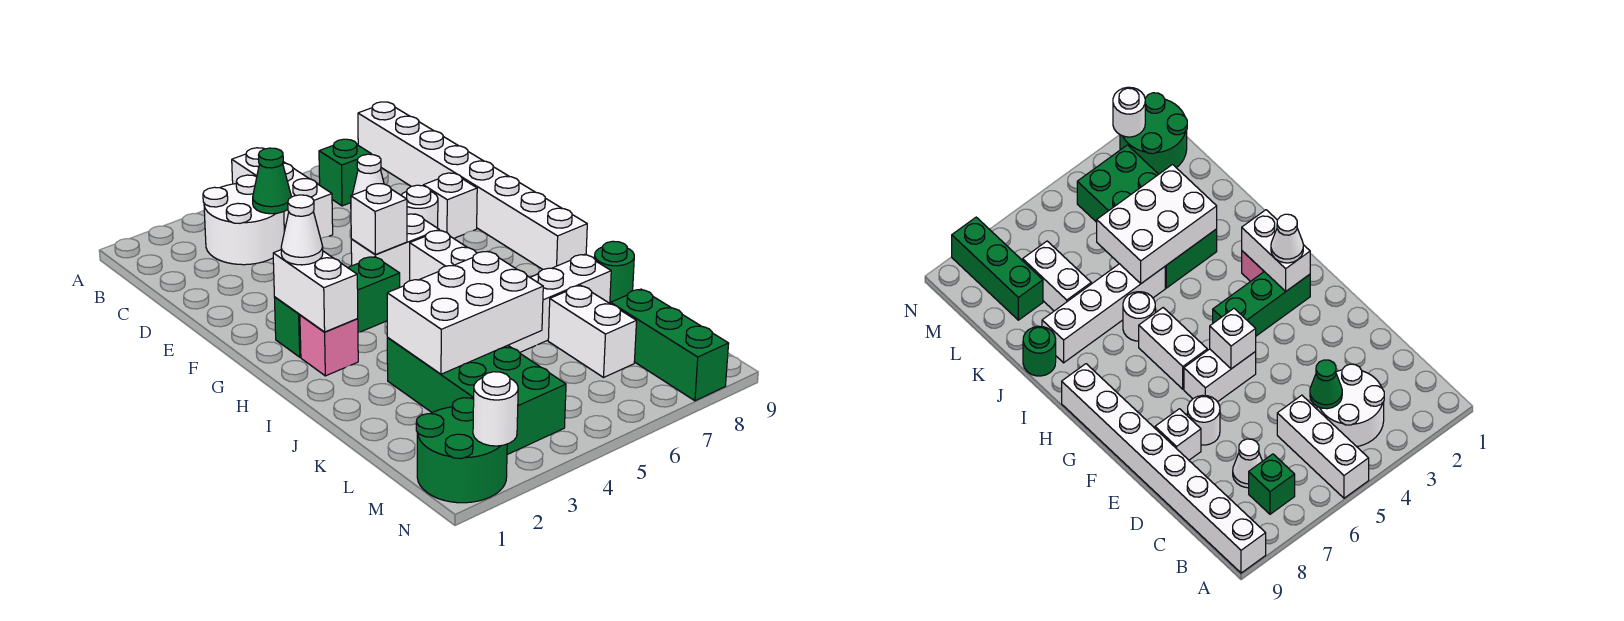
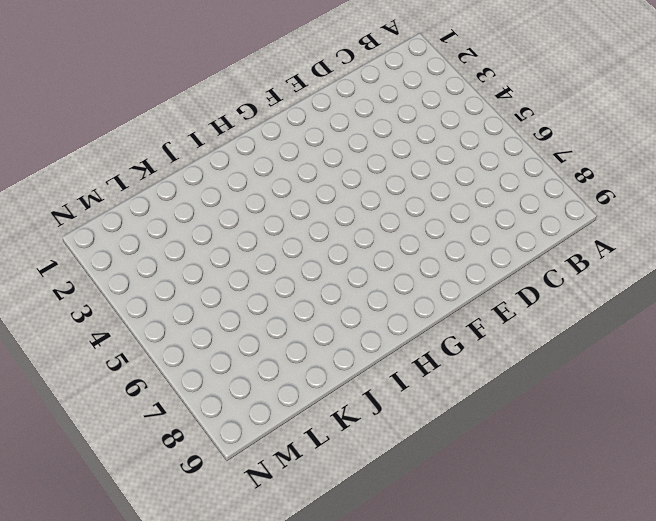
none -> white 1x3 brick [232,148,333,238]
none -> white 1x8 brick [358,102,587,269]
none -> white 2x2 round brick [203,175,284,265]

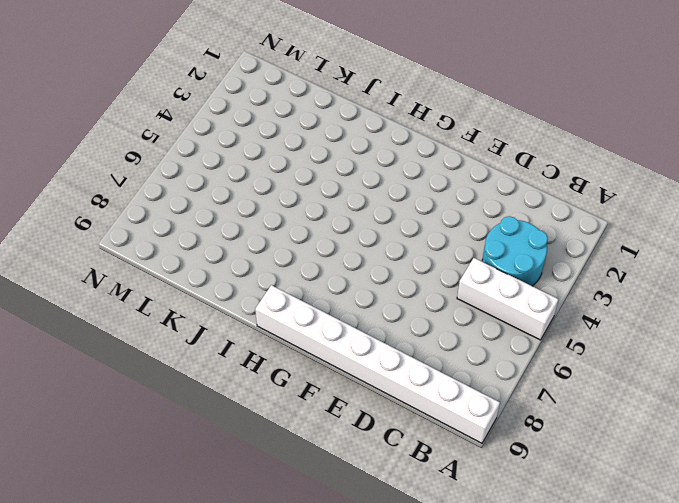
cyan 2x2 round brick [482,216,548,286] -> white 2x2 round brick [203,175,284,265]
none -> green 1x1 brick [319,139,372,206]
none -> white 1x1 cone [352,154,384,195]
none -> white 1x1 round brick [401,185,438,228]

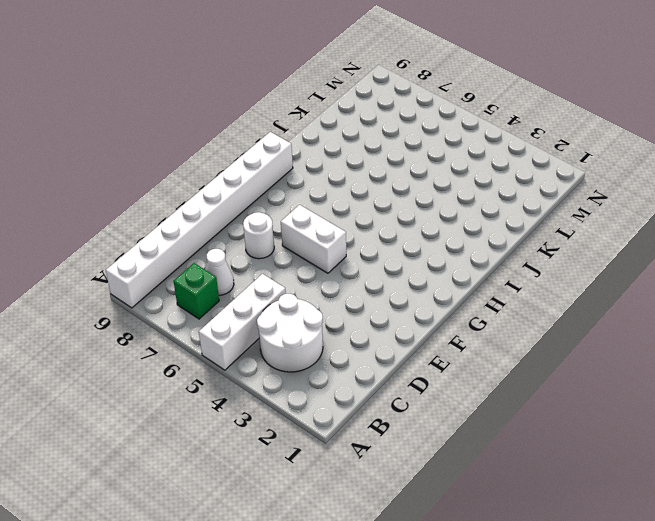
none -> white 1x1 brick [423,173,477,238]
none -> green 1x3 brick [274,257,400,357]
none -> white 1x2 brick [410,230,476,281]

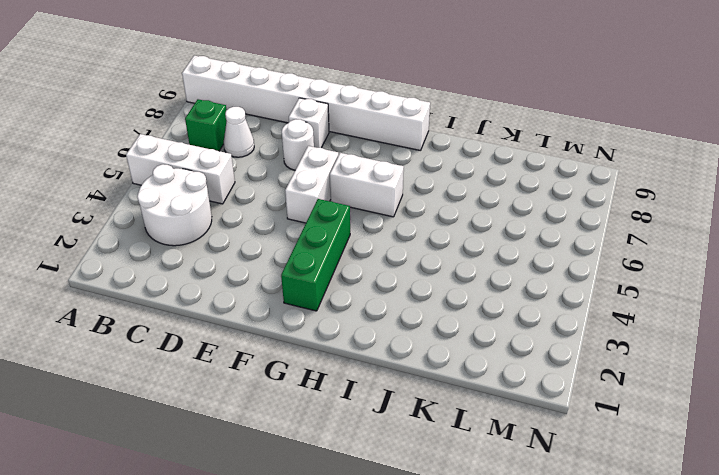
none -> pink 1x1 brick [300,315,358,376]
none -> white 1x1 round brick [1123,292,1155,341]
none -> green 2x4 brick [387,338,566,455]

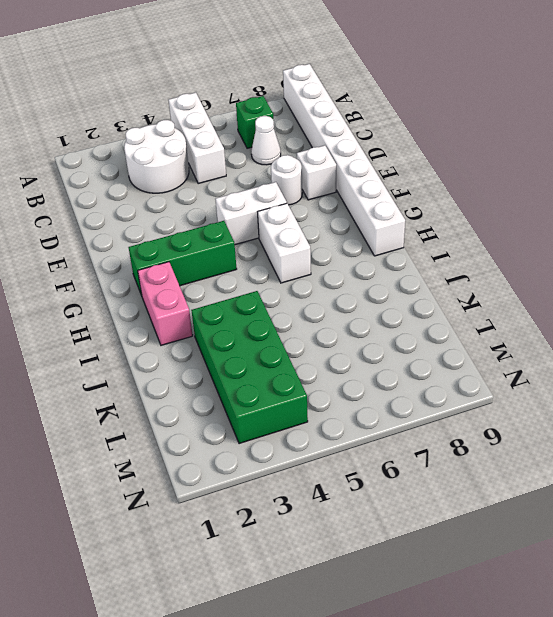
pink 1x2 brick [138,262,193,345] -> pink 1x1 brick [300,315,358,376]
none -> white 1x1 round brick [1123,292,1155,341]
none -> white 1x4 brick [508,254,611,353]
none -> green 1x1 round brick [594,241,634,304]

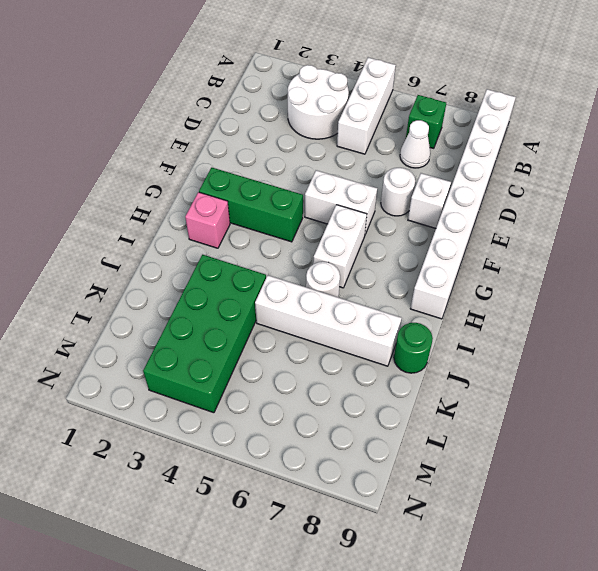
none -> white 1x2 brick [548,285,637,377]
none -> green 1x3 brick [611,289,729,401]
none -> green 2x2 round brick [416,398,507,503]

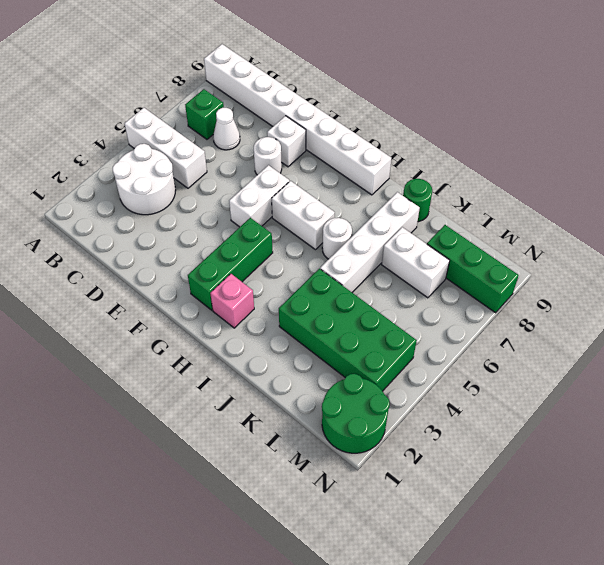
none -> green 1x1 cone [253,148,291,214]
none -> white 1x1 brick [351,184,407,255]
none -> white 1x2 brick [273,250,358,332]

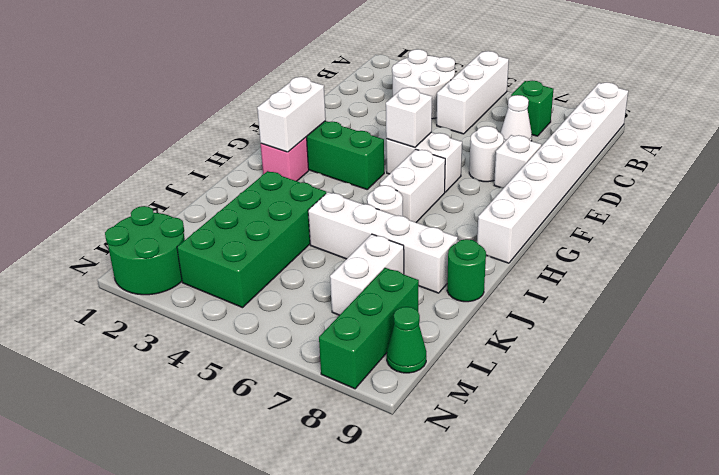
green 1x1 cone [387,307,426,373] -> green 1x1 cone moved to [253,148,291,214]
none -> white 2x3 brick [387,251,543,374]
none -> white 1x1 round brick [473,372,518,446]
none -> white 1x1 cone [281,195,323,265]

